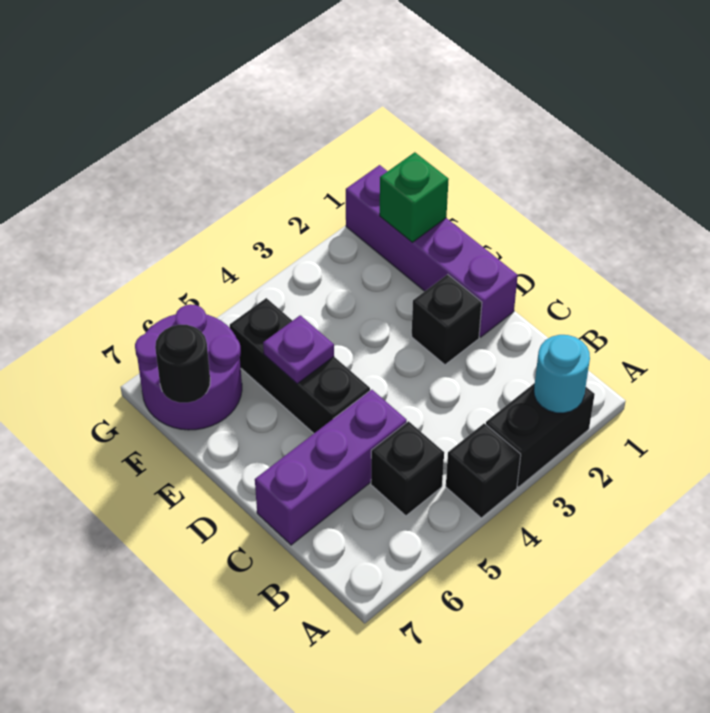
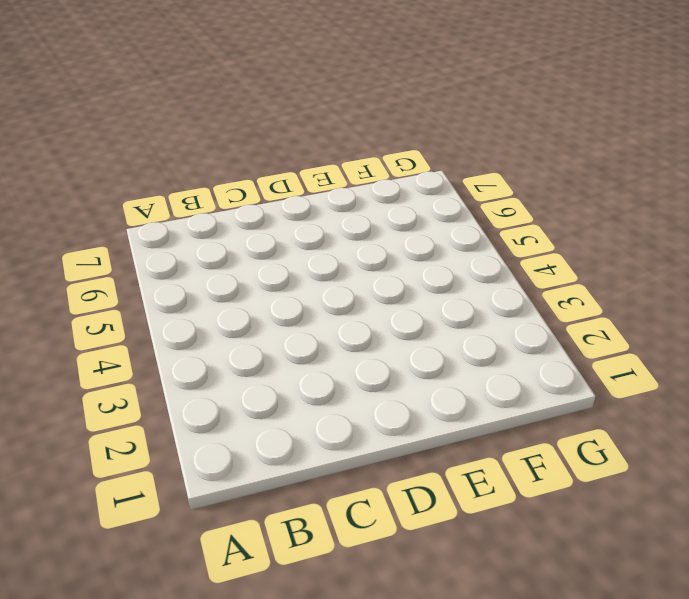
none -> black 1x2 brick [486,383,595,487]
none -> black 1x1 brick [446,423,521,518]
none -> black 1x1 brick [371,421,444,516]

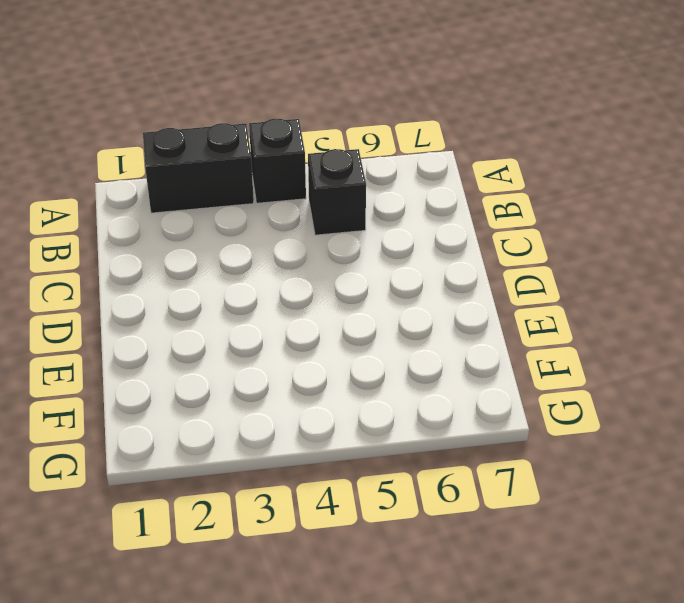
none -> purple 1x3 brick [255,390,407,545]
none -> purple 1x4 brick [346,165,518,337]
none -> black 1x1 brick [412,274,482,365]

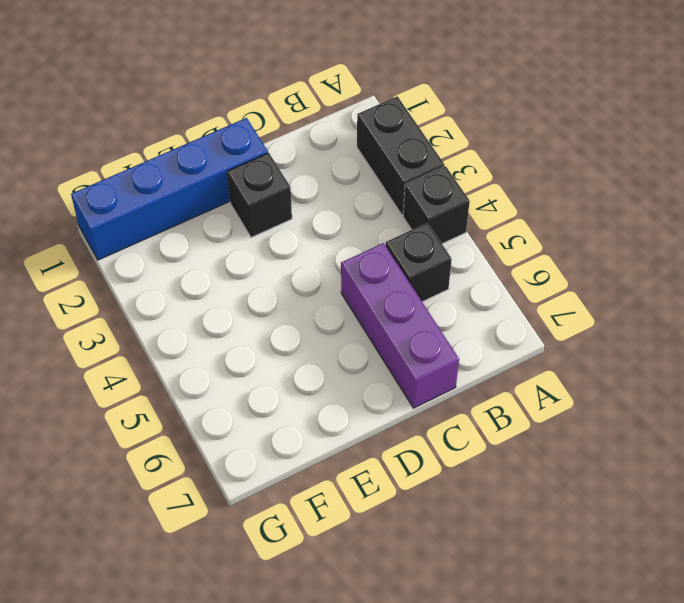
blue 1x4 brick [71,118,268,260] -> purple 1x4 brick [346,165,518,337]
none -> black 1x3 brick [230,298,370,433]
none -> purple 2x2 round brick [135,304,242,430]
none -> cyan 1x1 round brick [534,335,590,413]

